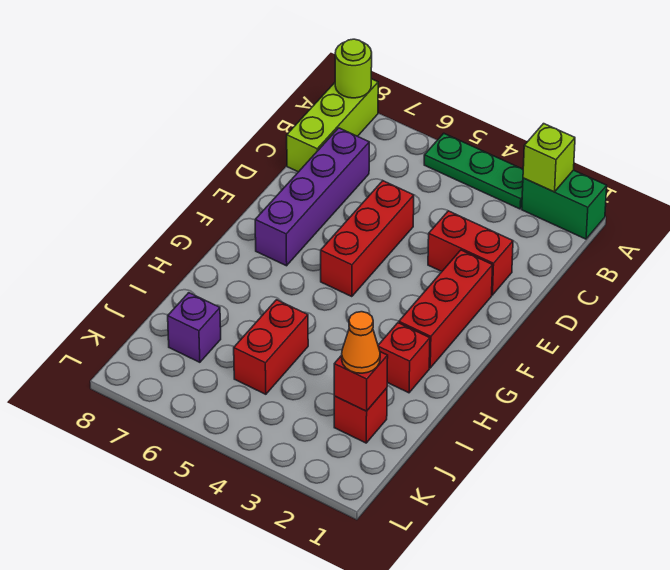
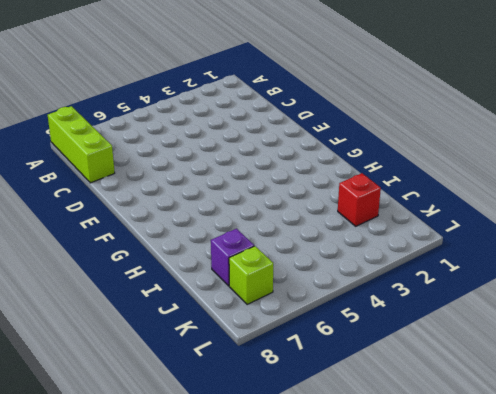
lime 1x1 brick [229,246,273,304] -> lime 1x1 brick moved to [523,124,575,192]
none -> green 1x2 brick [522,170,607,239]
none -> green 1x3 plate [424,133,523,209]
none -> purple 1x4 brick [255,128,369,266]

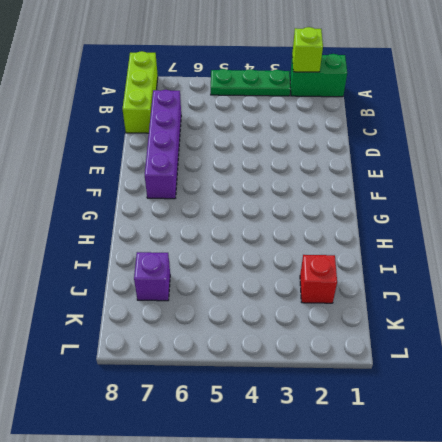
none -> red 1x2 brick [428,211,513,295]
none -> red 1x3 brick [321,181,414,296]
none -> red 1x3 brick [399,250,493,368]

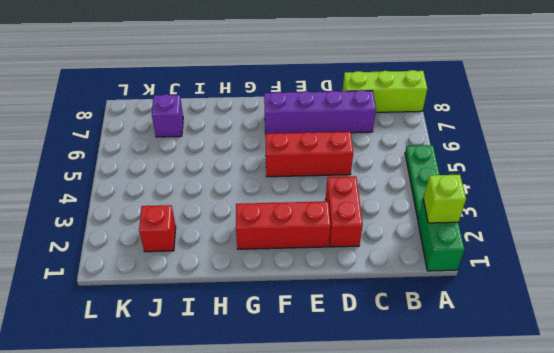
none -> red 1x1 brick [378,323,430,393]
none -> red 1x2 brick [234,300,308,394]
none -> lime 1x1 round brick [335,39,372,98]

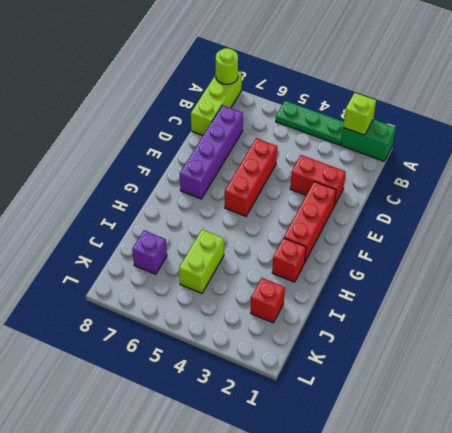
lime 1x2 brick [179,230,224,293] -> red 1x2 brick [234,300,308,394]
none -> red 1x1 brick [334,352,388,411]
none -> orange 1x1 cone [342,312,380,373]

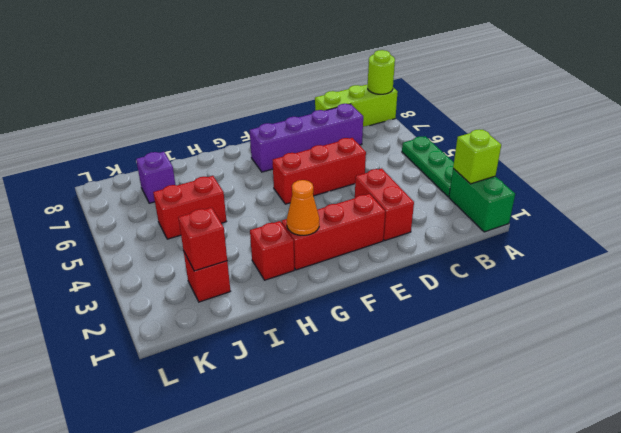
orange 1x1 cone [287,180,319,235] -> orange 1x1 cone moved to [342,312,380,373]

